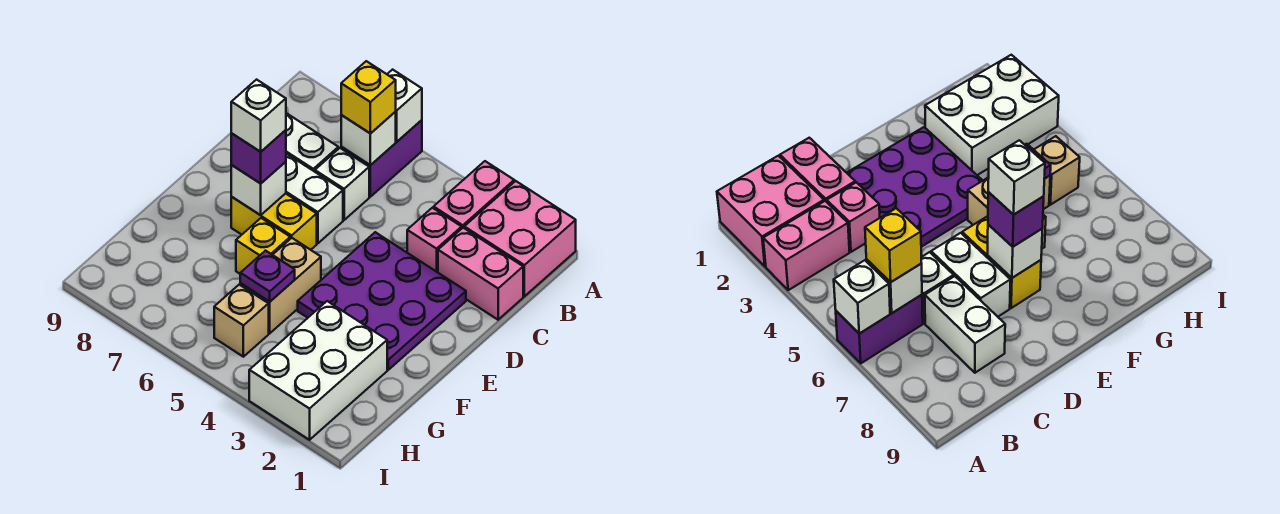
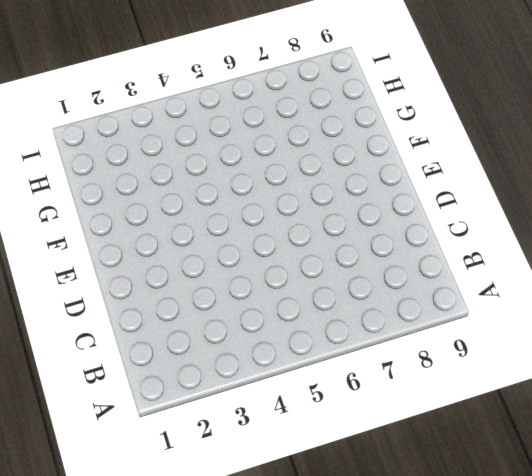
none -> pink 2x2 brick [464,181,576,296]
none -> pink 1x2 brick [434,161,514,228]
none -> purple 1x2 brick [341,120,422,197]

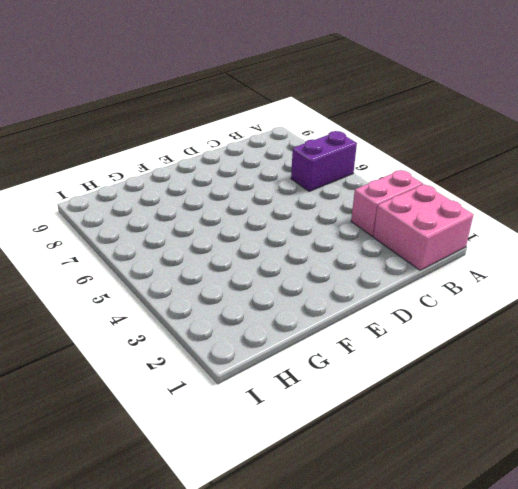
none -> pink 1x2 brick [438,228,523,320]
none -> pink 1x1 brick [407,208,462,272]
none -> white 1x1 brick [315,148,369,220]

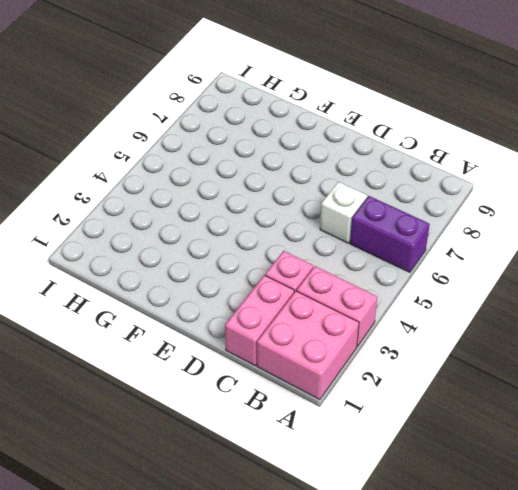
none -> white 1x2 brick [286,113,338,172]
none -> purple 3x3 plate [298,232,466,370]
none -> white 1x2 brick [286,154,343,243]

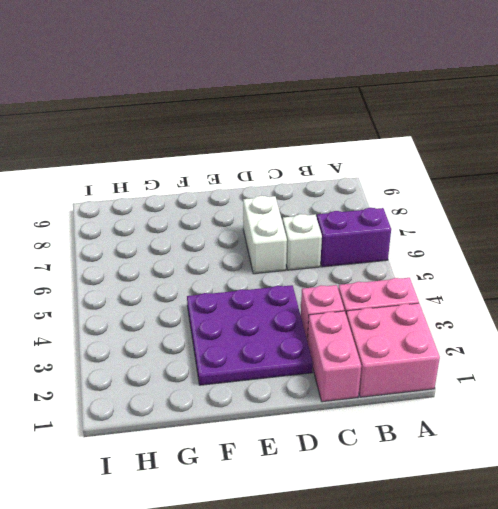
none -> white 1x2 brick [286,113,338,172]
none -> yellow 1x2 brick [231,193,317,250]
none -> tan 1x2 brick [240,238,321,333]

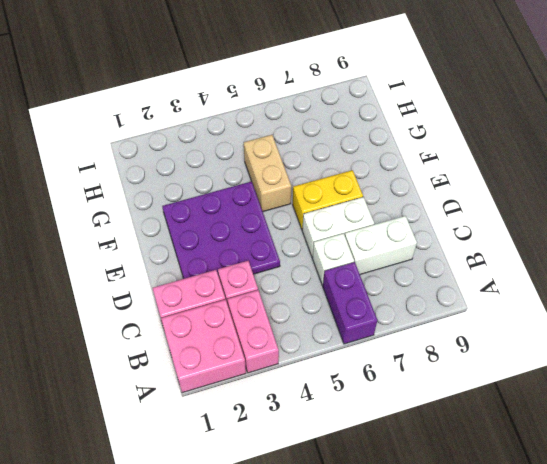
none -> yellow 1x1 brick [236,218,290,274]
none -> white 2x3 brick [249,301,387,440]
none -> tan 1x1 brick [214,285,269,357]

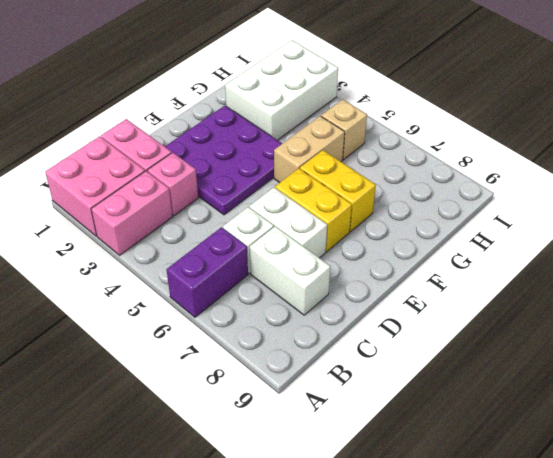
yellow 1x2 brick [300,150,376,231] -> yellow 1x1 brick [236,218,290,274]
none -> white 1x1 brick [387,70,422,142]
none -> white 1x1 brick [341,112,396,165]
none -> white 1x1 brick [231,162,286,215]

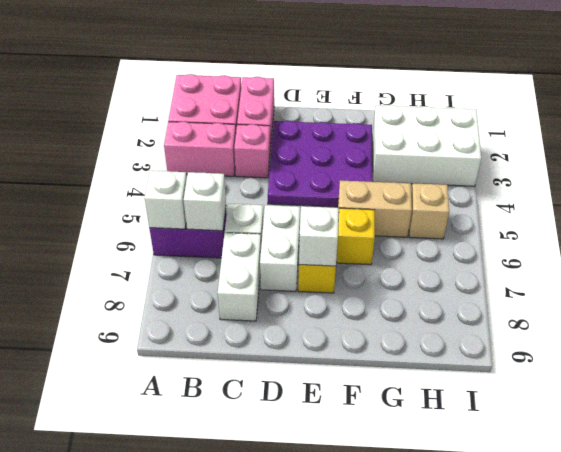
none -> purple 1x1 plate [240,251,295,302]
none -> yellow 1x1 brick [341,61,396,134]
none -> purple 1x1 brick [231,130,286,183]

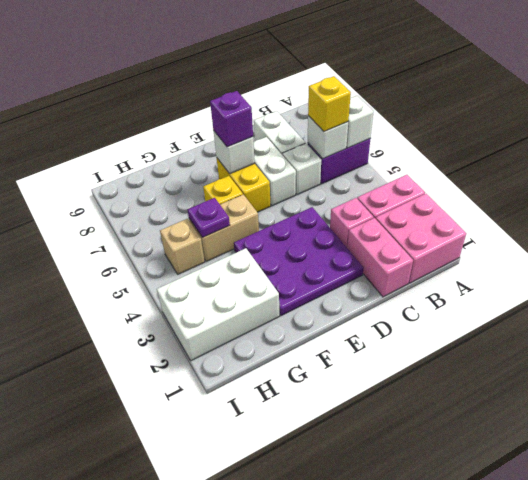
none -> white 1x1 brick [231,80,286,152]

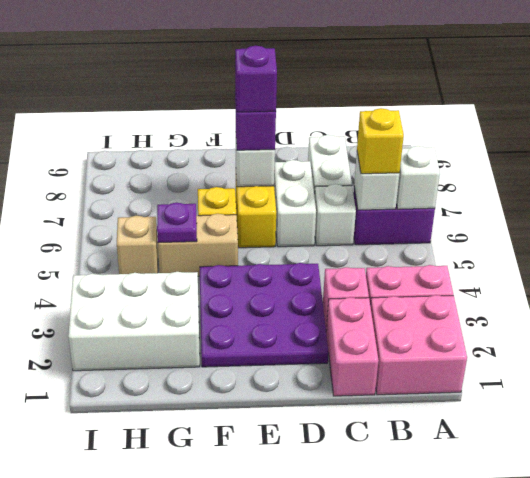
purple 1x1 brick [235,46,277,112] -> white 1x1 brick [231,80,286,152]

